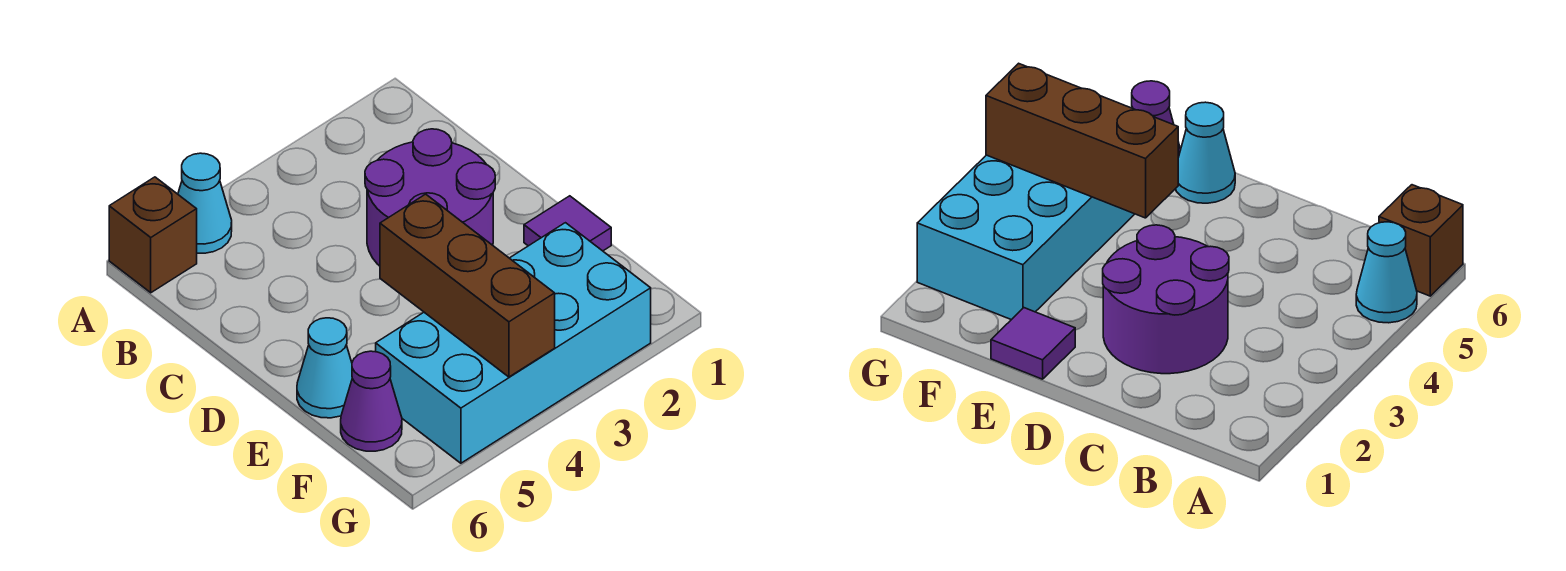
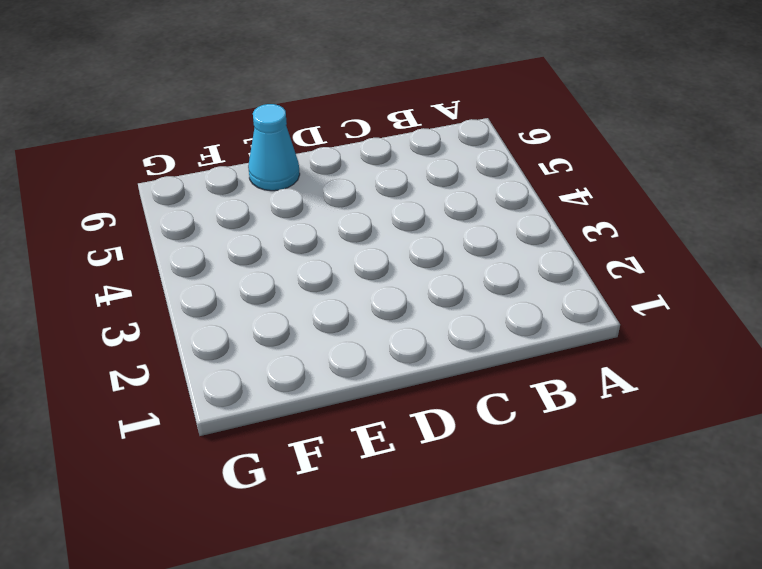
none -> cyan 1x1 cone [178,153,232,253]
none -> brown 1x1 brick [109,177,197,293]

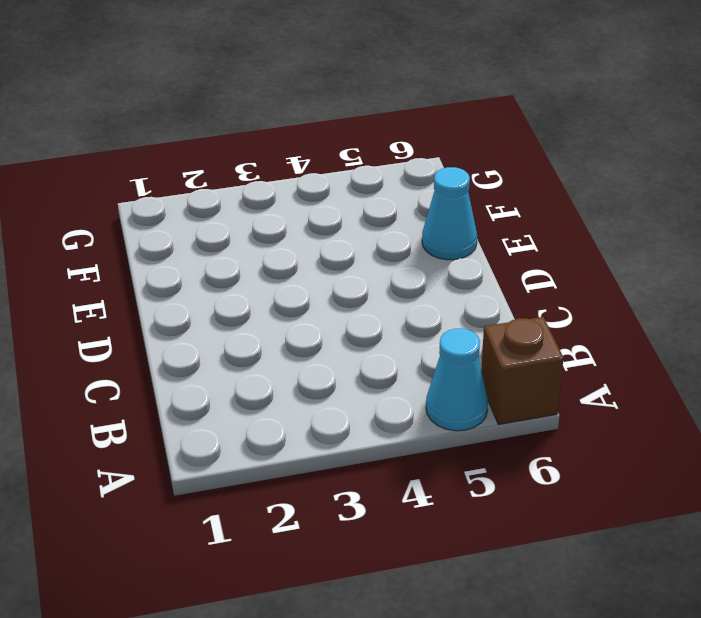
none -> purple 2x2 round brick [365,129,495,266]
none -> purple 1x1 tile [524,196,611,251]

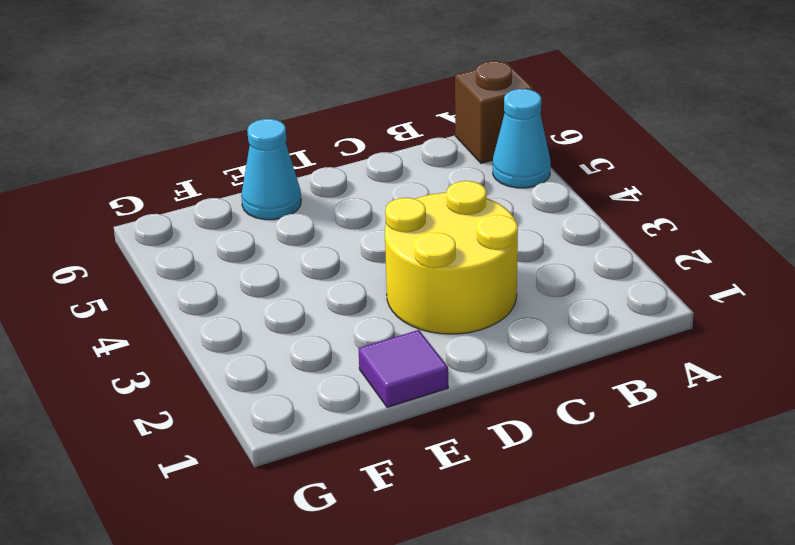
yellow 2x2 round brick [385,181,518,334] -> purple 2x2 round brick [365,129,495,266]
none -> cyan 2x4 brick [376,223,651,463]
none -> purple 1x1 cone [341,351,402,451]

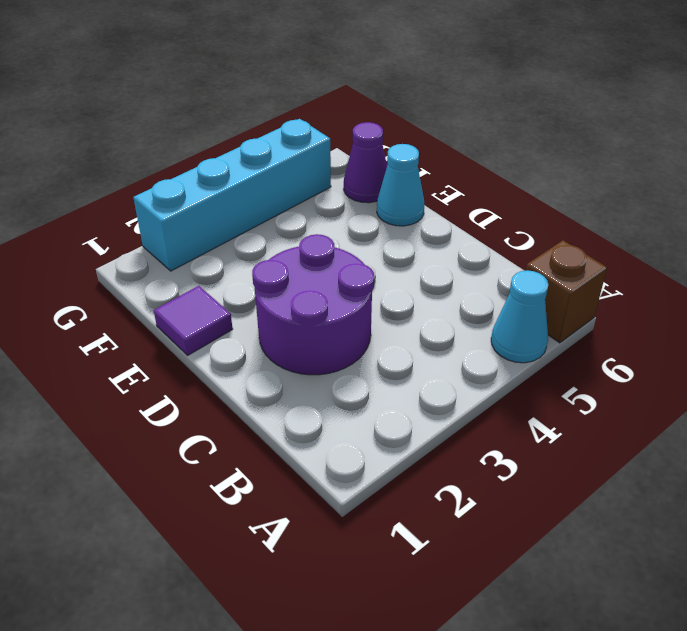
cyan 1x4 brick [133,119,331,271] -> cyan 2x4 brick [376,223,651,463]
none -> brown 1x3 brick [380,194,555,377]

